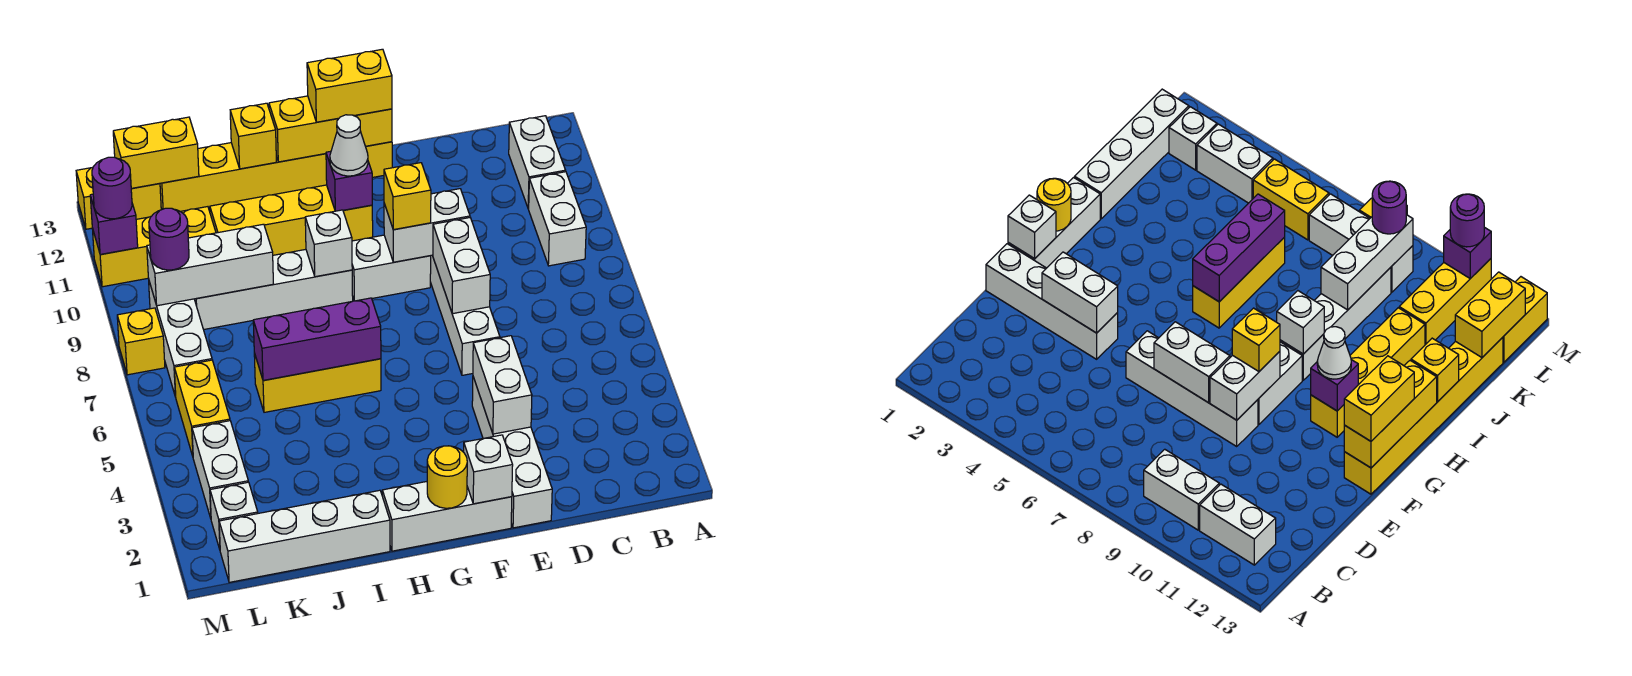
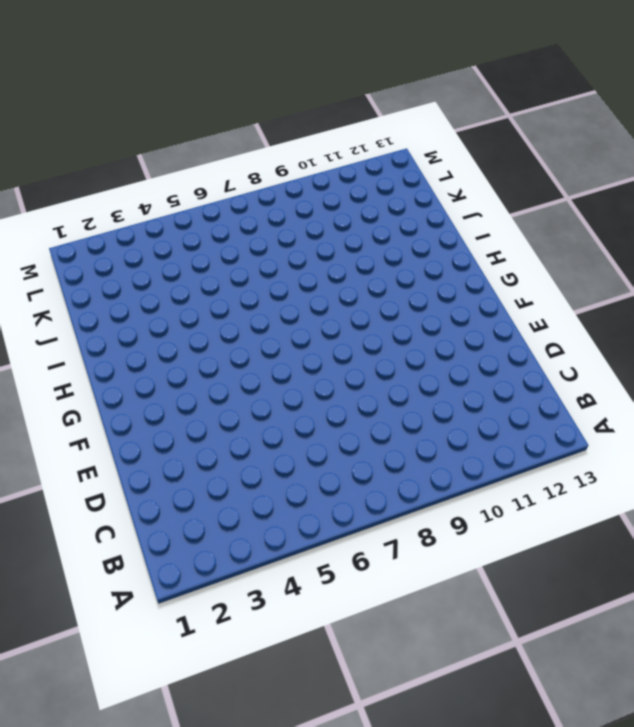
none -> white 1x2 brick [529,172,586,266]
none -> white 1x2 brick [509,116,566,209]
none -> white 1x4 brick [472,377,552,528]
none -> white 1x4 brick [430,255,500,375]

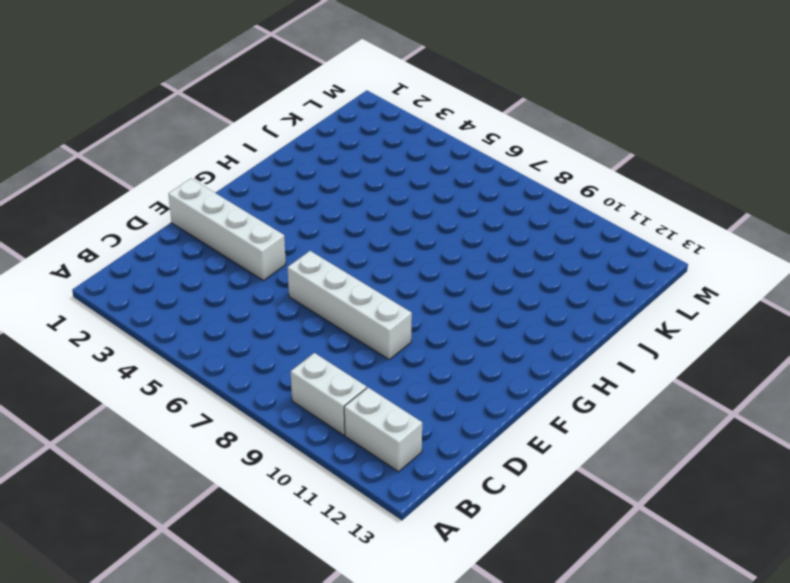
none -> white 1x3 brick [382,482,512,551]
none -> white 1x2 brick [352,235,431,301]
none -> yellow 1x6 brick [160,142,392,211]
none -> yellow 1x4 brick [210,185,373,255]

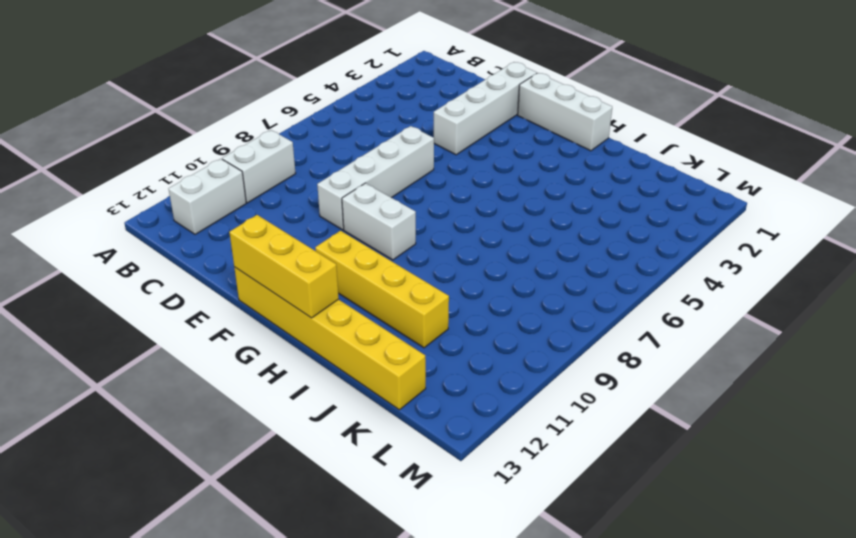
none -> yellow 1x3 brick [254,353,381,412]
none -> white 1x4 brick [194,249,353,330]
none -> white 1x4 brick [219,490,390,582]
none -> yellow 1x3 brick [92,207,216,287]

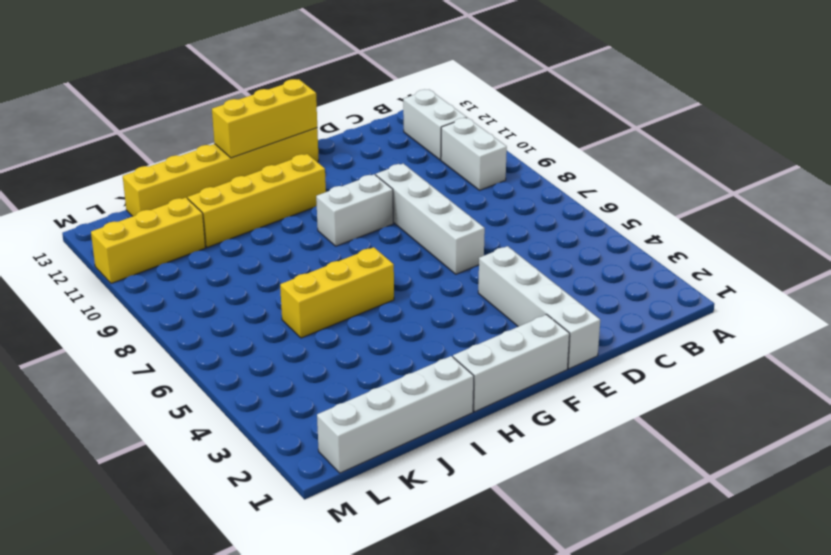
none -> white 1x4 brick [194,249,353,330]
none -> white 1x1 brick [210,482,258,549]
none -> white 1x2 brick [192,421,248,518]
none -> yellow 1x2 brick [174,360,230,456]

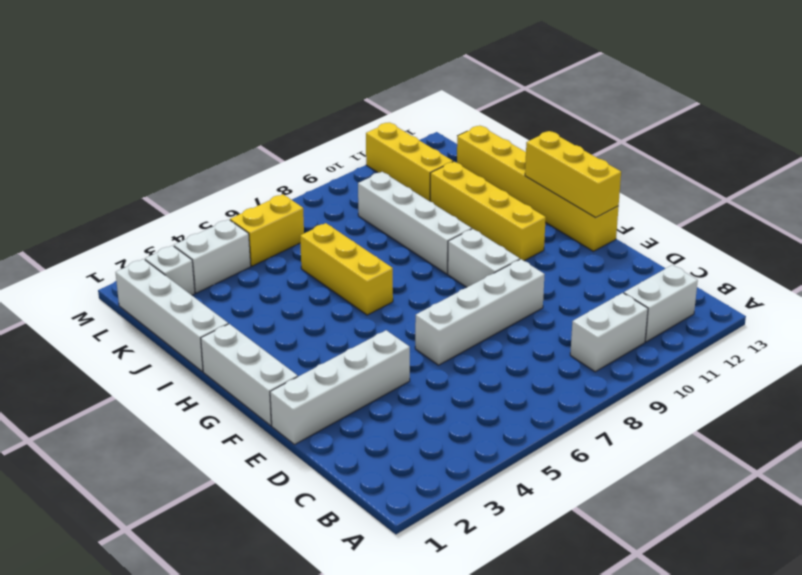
none -> white 1x3 brick [149,282,212,397]
none -> yellow 1x2 brick [76,167,161,229]
none -> yellow 1x1 brick [117,308,165,375]
none -> white 1x2 brick [473,336,532,434]

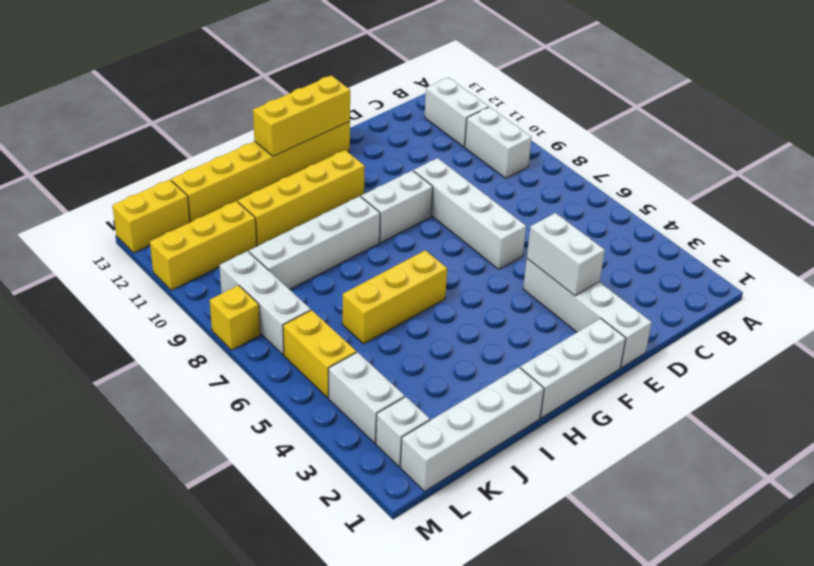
none -> white 1x2 brick [433,218,490,314]
none -> white 1x2 brick [384,189,470,262]
none -> white 1x1 brick [464,435,513,504]
none -> yellow 1x1 round brick [427,446,467,508]

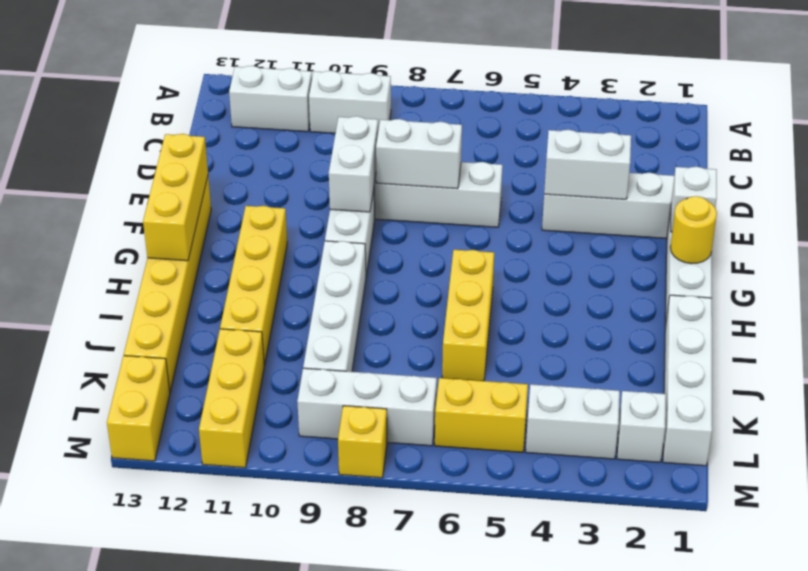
none -> purple 1x1 brick [326,151,372,211]
none -> purple 1x3 brick [253,298,381,381]
none -> white 1x1 brick [305,210,352,277]
none -> yellow 1x1 brick [230,103,276,169]

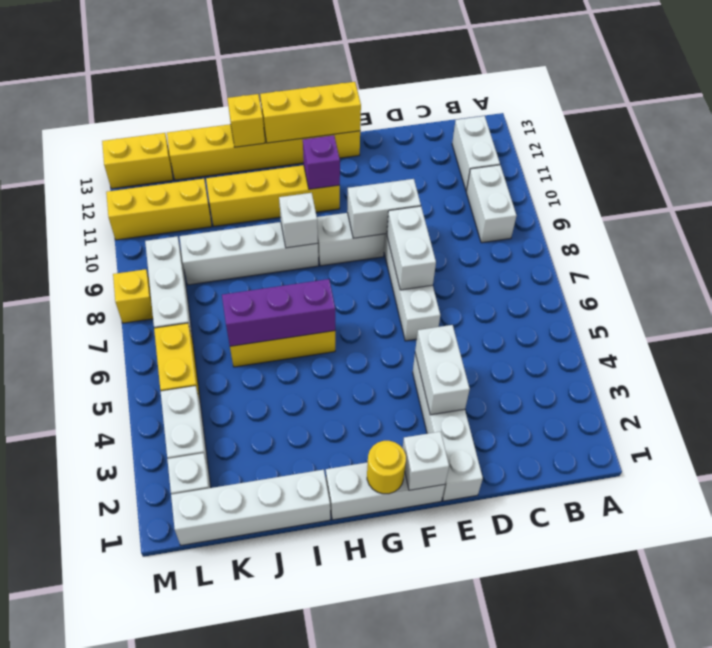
none -> white 1x3 brick [147,224,273,306]
none -> yellow 1x2 brick [113,117,199,188]
none -> purple 1x1 brick [90,194,138,255]
none -> yellow 1x1 brick [384,163,431,230]

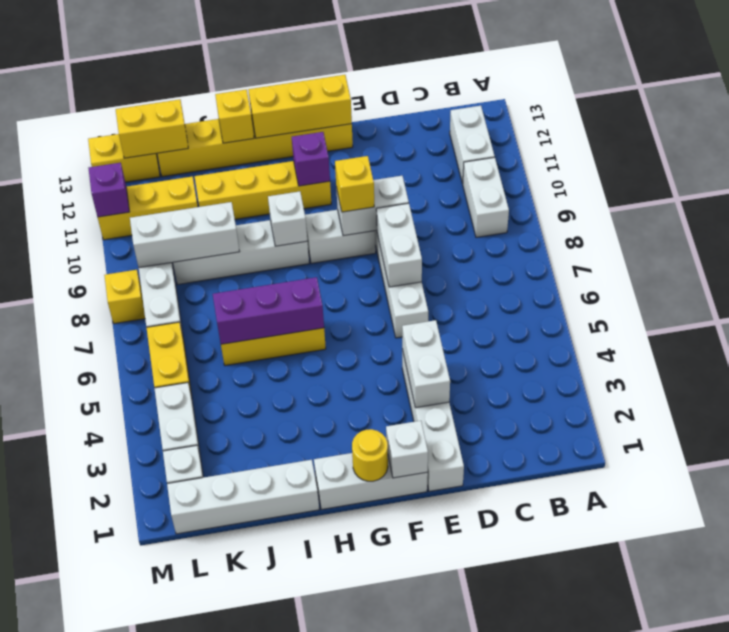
none -> yellow 1x2 brick [307,49,392,122]
none -> white 1x1 cone [330,115,368,176]
none -> purple 1x1 round brick [149,208,189,270]
none -> purple 1x1 round brick [92,157,132,219]

